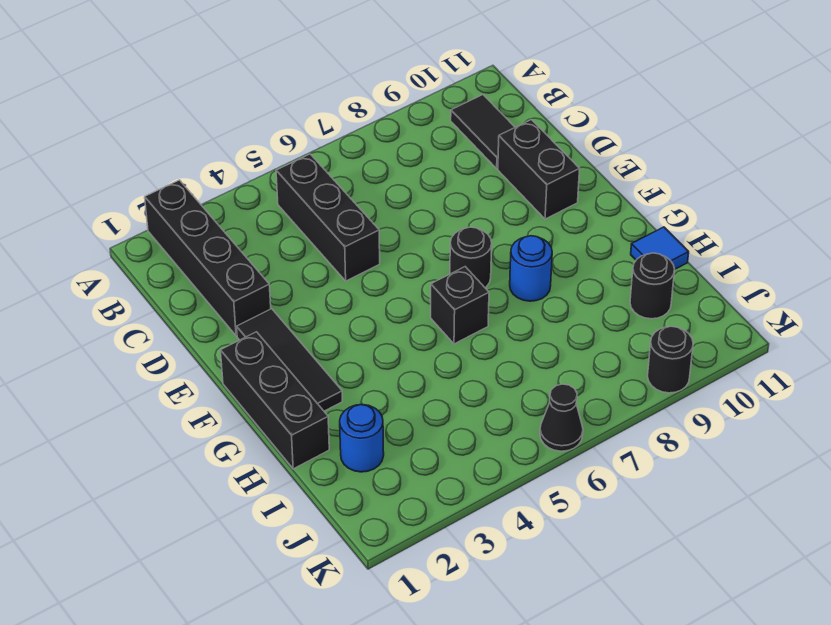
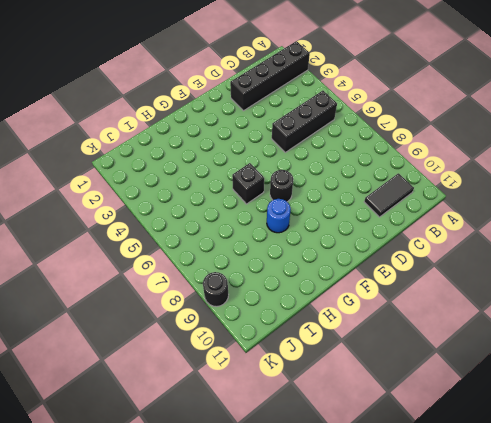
none -> black 1x2 brick [498,120,580,219]
none -> black 1x3 tile [237,309,342,411]
none -> black 1x3 brick [220,332,329,469]

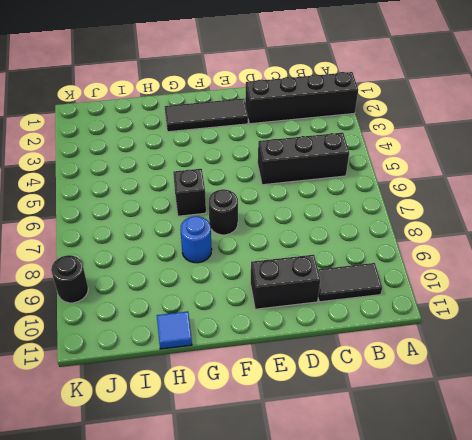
none -> black 1x3 brick [220,332,329,469]
none -> blue 1x1 round brick [340,405,384,472]
none -> black 1x1 round brick [630,253,675,319]

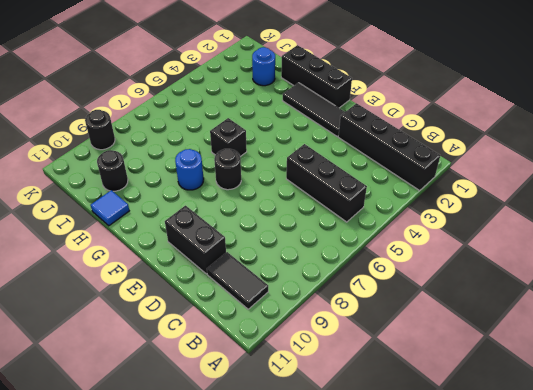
none -> black 1x1 cone [540,384,583,451]

